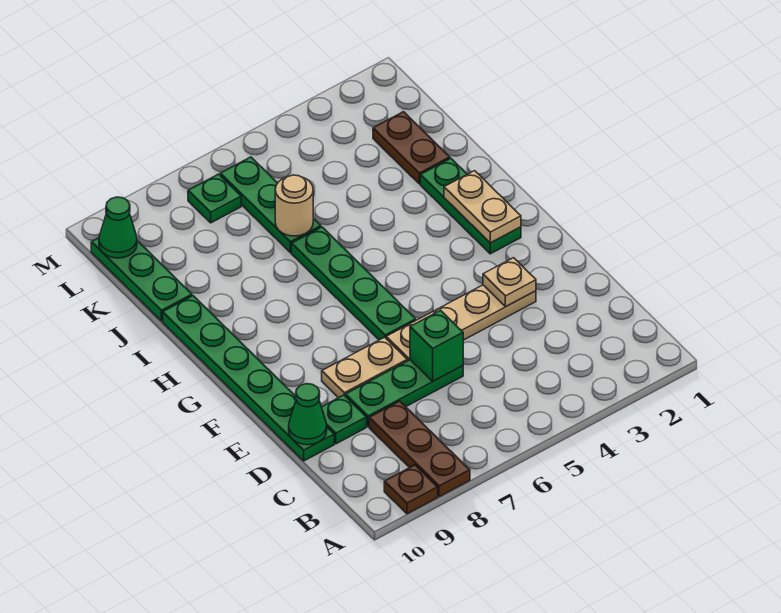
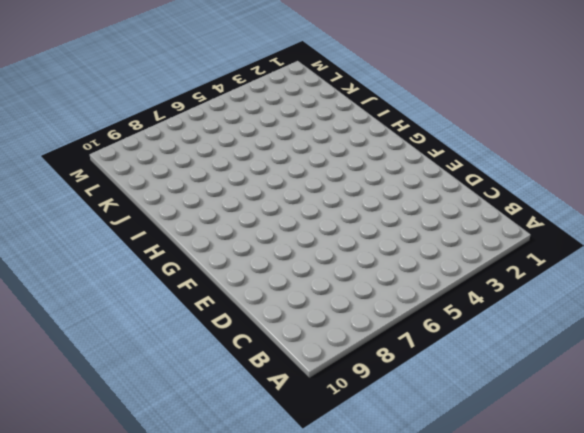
none -> brown 1x3 plate [369,401,470,497]
none -> brown 1x1 plate [384,465,438,514]
none -> green 1x3 plate [345,360,463,427]

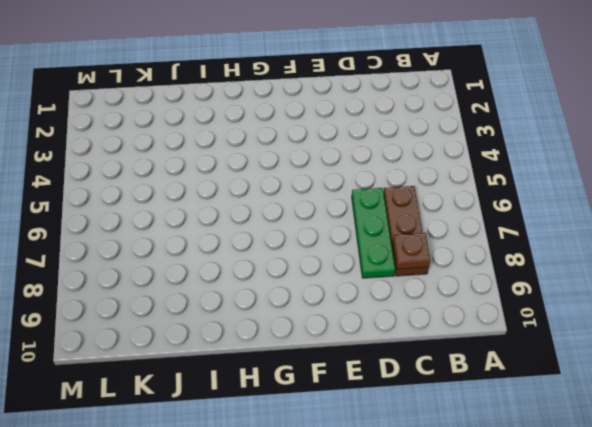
brown 1x3 plate [384,186,429,276] -> brown 1x3 plate turned to [369,401,470,497]
brown 1x1 plate [393,233,430,269] -> brown 1x1 plate moved to [384,465,438,514]
none -> green 1x1 plate [322,395,367,444]
none -> green 1x6 plate [163,296,334,461]
none -> tan 1x4 plate [386,285,536,361]

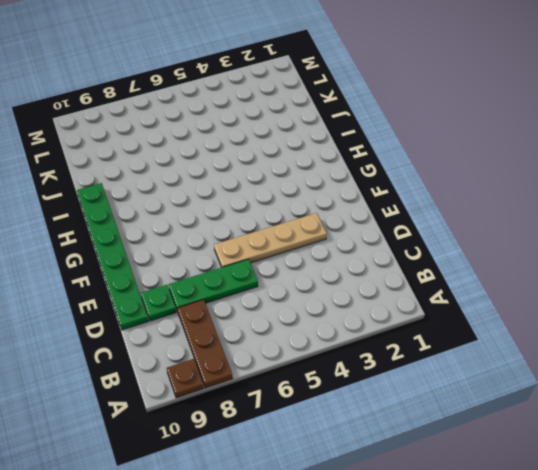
none -> tan 1x2 plate [322,337,407,398]
none -> green 1x4 plate [291,227,416,340]
none -> green 1x3 plate [420,158,521,254]

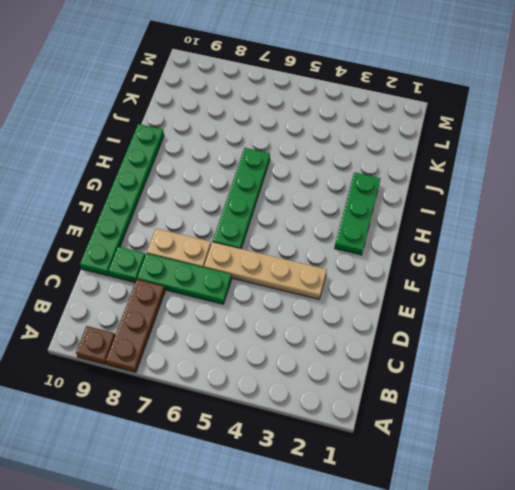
none -> brown 1x2 plate [373,112,450,184]
none -> green 1x3 plate [220,157,321,252]
none -> green 1x3 plate [91,238,192,321]

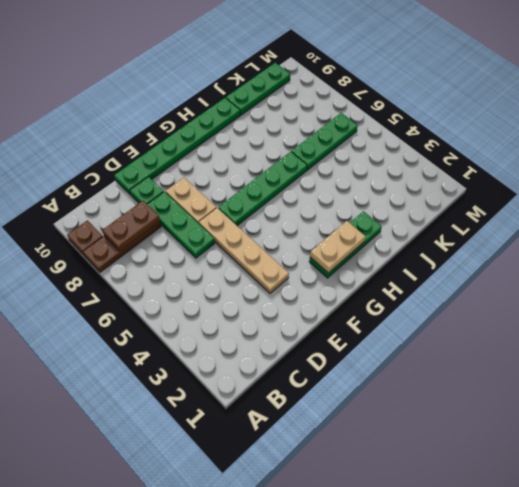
brown 1x2 plate [102,201,160,251] -> brown 1x2 plate moved to [373,112,450,184]
none -> green 1x1 plate [188,174,241,223]
none -> green 1x1 brick [410,310,463,381]
none -> green 1x1 cone [289,384,327,445]

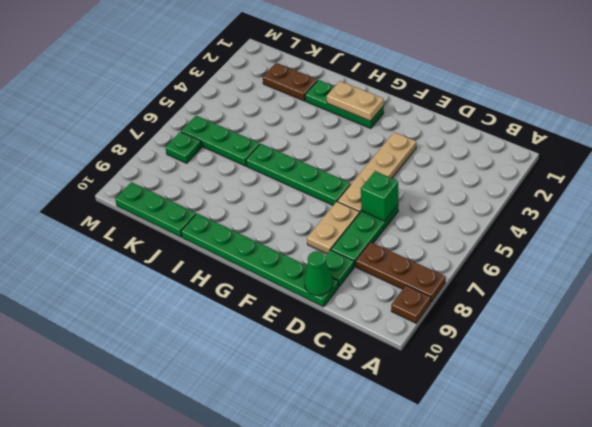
none -> tan 1x1 plate [483,258,536,307]
none -> tan 1x1 round brick [275,175,313,236]
none -> green 1x1 cone [99,197,137,258]

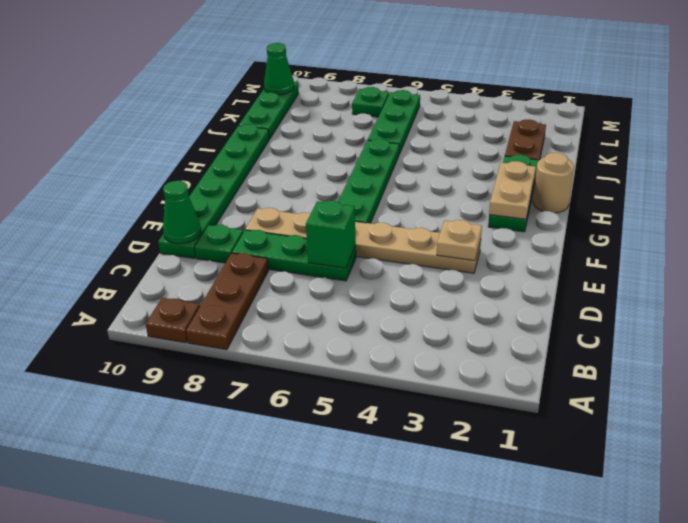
tan 1x1 round brick [533,153,574,213] -> tan 1x1 round brick moved to [275,175,313,236]

